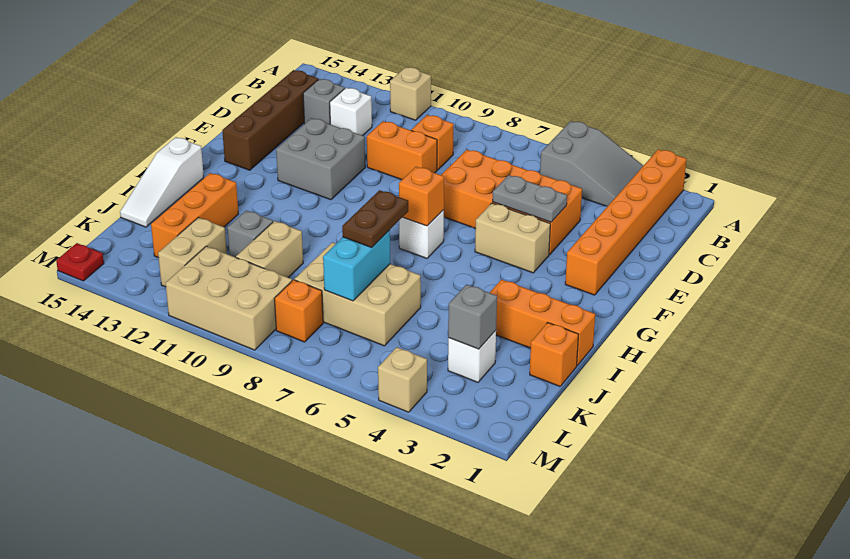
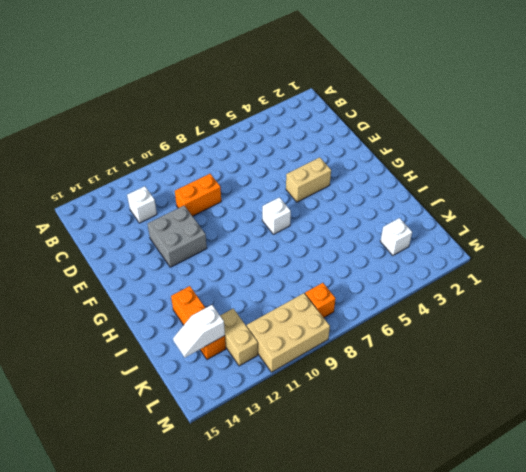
white 1x2 slope [173,305,225,357] -> none
none -> orange 1x6 brick [565,149,686,295]
none -> grey 2x3 slope [540,121,643,206]
none -> tan 1x1 brick [390,67,431,120]
none -> orange 1x1 brick [411,115,454,170]

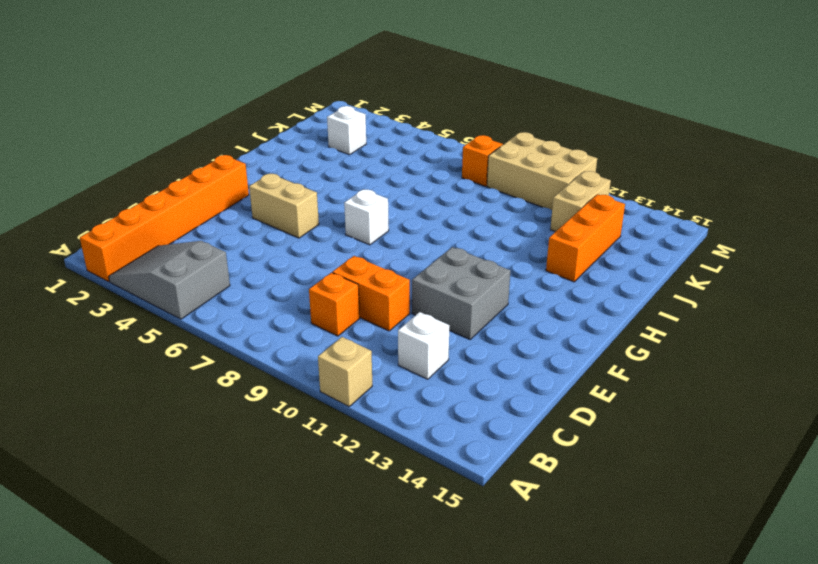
none -> grey 1x1 brick [303,79,345,124]
none -> brown 1x4 brick [222,70,318,170]
none -> orange 2x4 brick [441,150,582,255]
none -> white 1x3 slope [120,137,204,227]

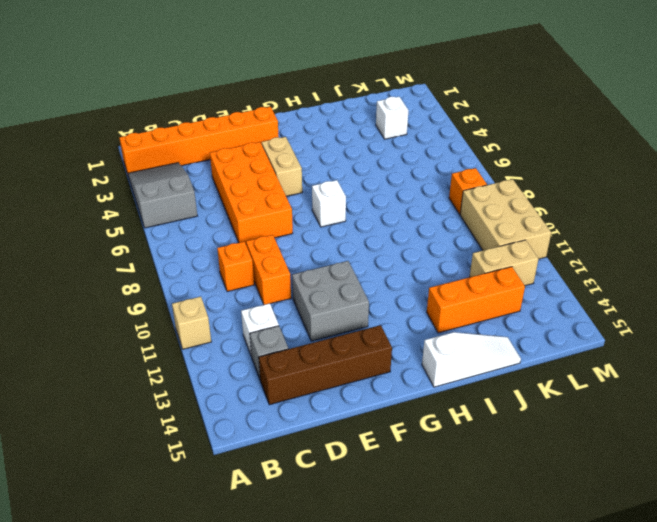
none -> orange 1x3 brick [490,280,595,366]
none -> orange 1x1 brick [530,323,578,386]
none -> tan 2x3 brick [294,242,421,346]
none -> tan 1x2 brick [236,221,303,278]

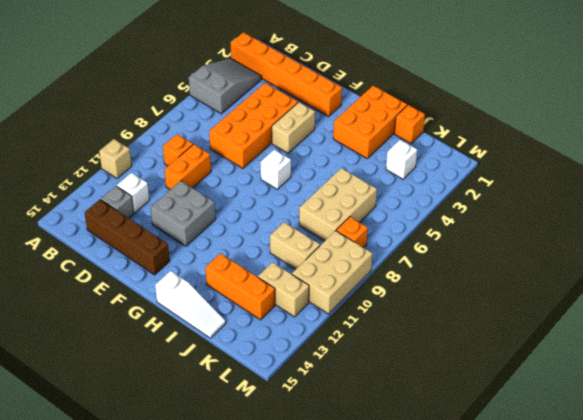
orange 2x3 brick [333,86,407,158] -> orange 1x3 brick [490,280,595,366]
none -> grey 1x1 brick [227,211,273,257]
none -> tan 1x1 brick [378,347,427,412]
none -> red 1x1 plate [56,243,104,281]
none -> grey 1x2 plate [493,175,567,222]

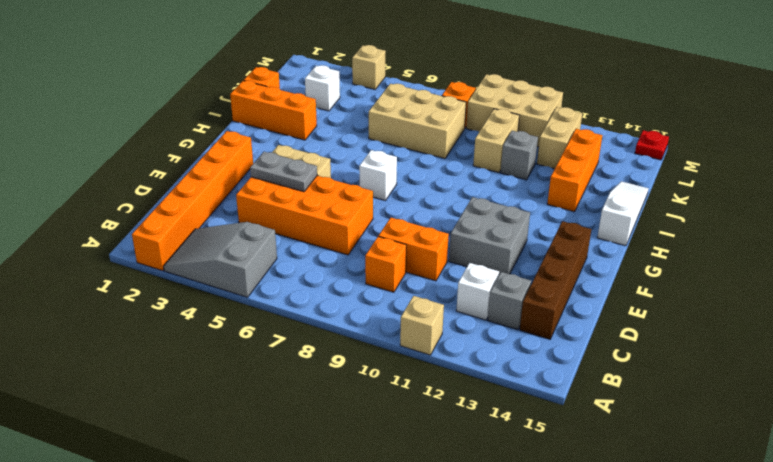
none -> orange 1x1 brick [399,167,444,226]
none -> cyan 1x2 brick [323,230,390,301]
none -> grey 1x1 brick [448,285,497,349]
none -> brown 1x2 plate [342,190,408,248]

